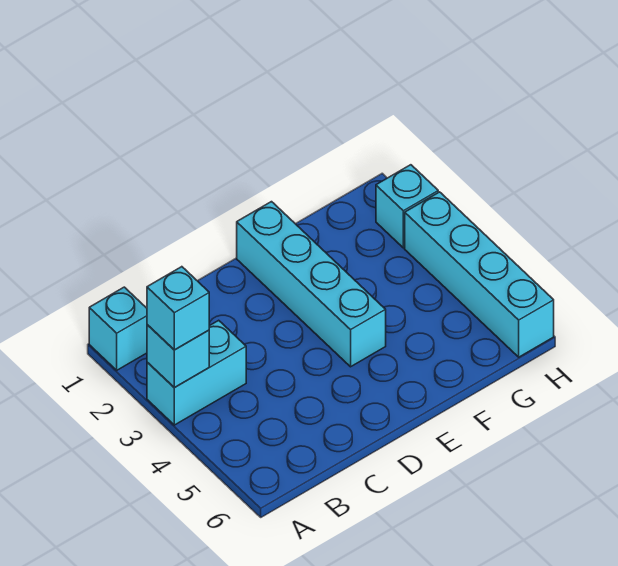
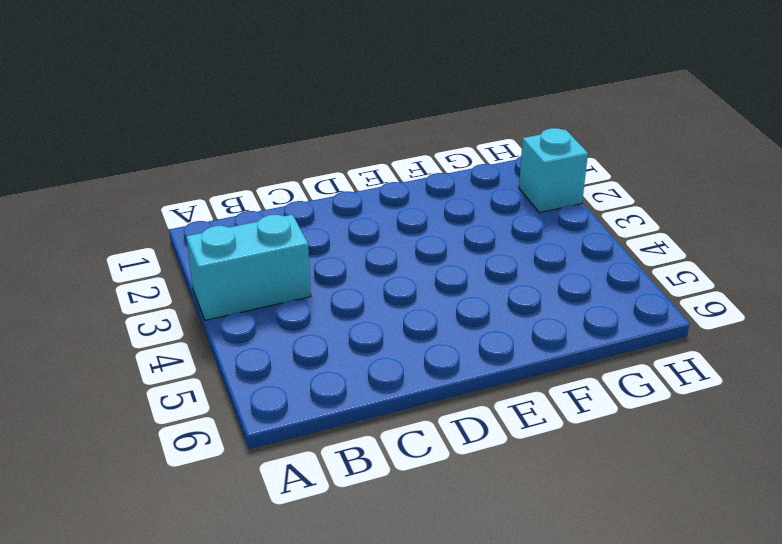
none -> cyan 1x1 brick [89,287,147,370]
none -> cyan 1x4 brick [237,202,386,367]

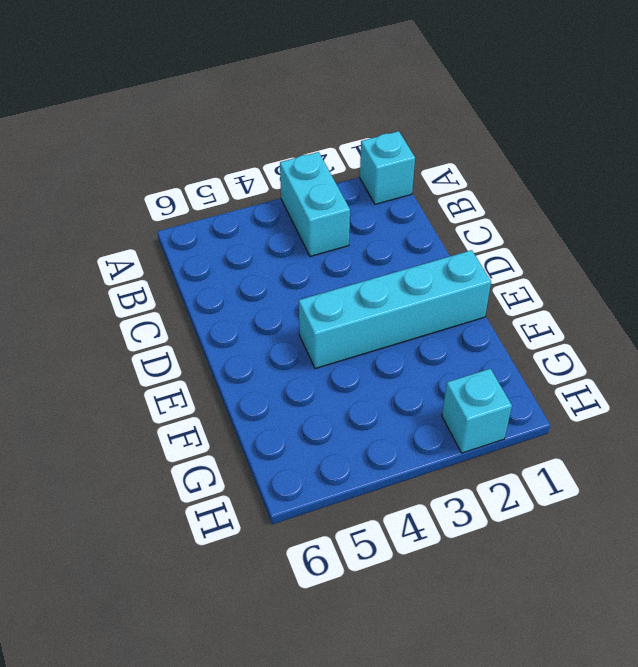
none -> cyan 1x4 brick [405,192,554,357]
none -> cyan 1x1 brick [147,325,209,387]

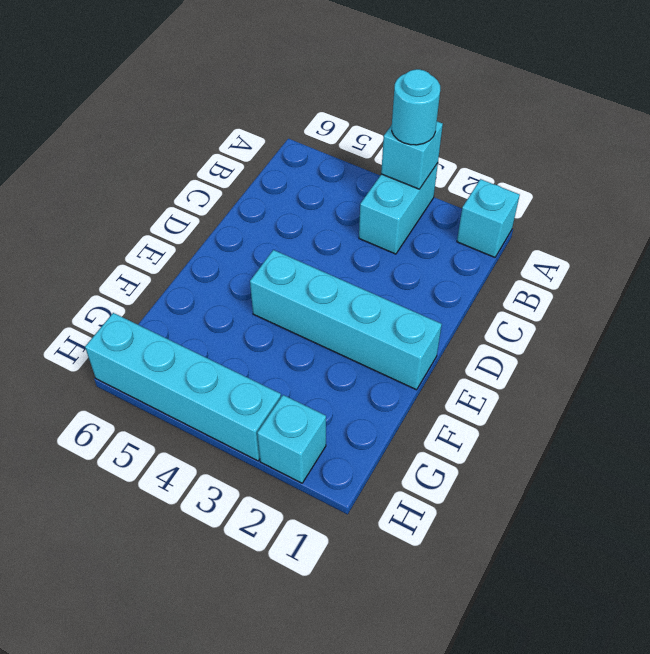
cyan 1x1 round brick [392,69,440,145] -> cyan 1x1 brick [147,267,209,350]

